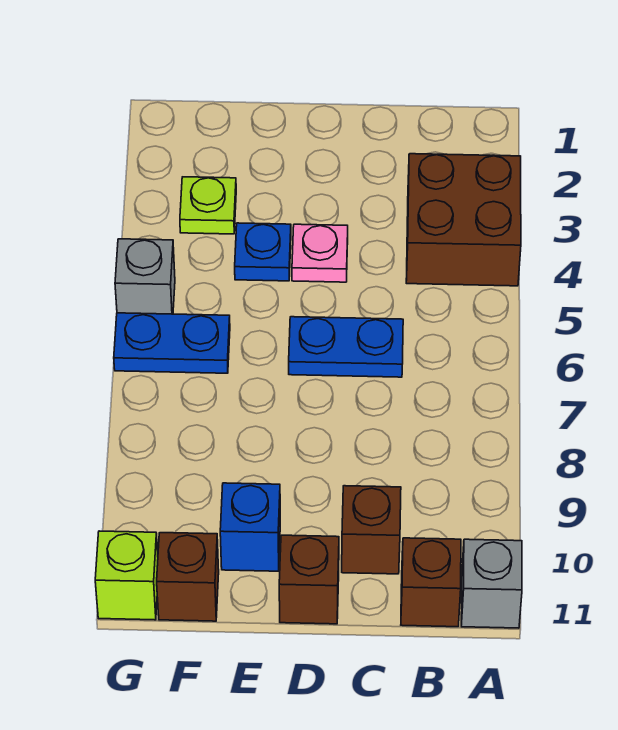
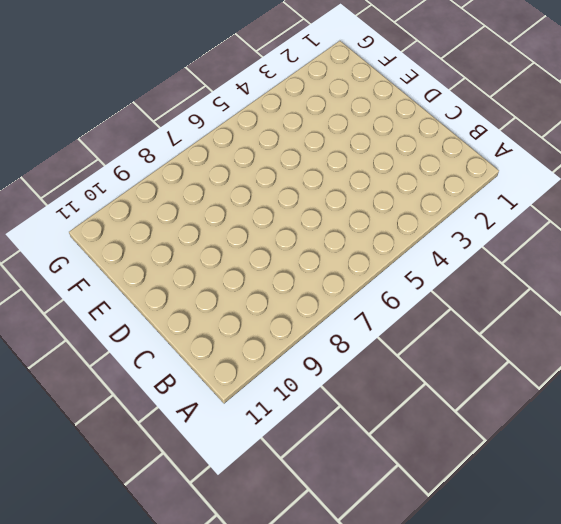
none -> brown 2x2 brick [406,154,521,286]
none -> grey 1x1 brick [461,539,522,628]
none -> brown 1x1 brick [401,538,461,627]

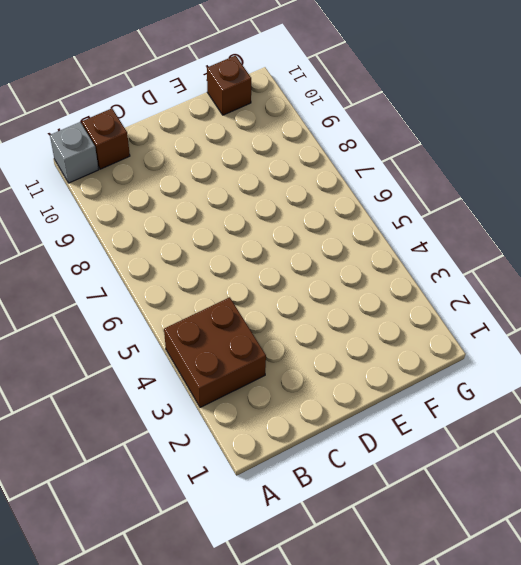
none -> blue 1x2 plate [289,317,403,377]
none -> brown 1x1 brick [342,486,401,574]
none -> pink 1x1 plate [292,224,348,282]

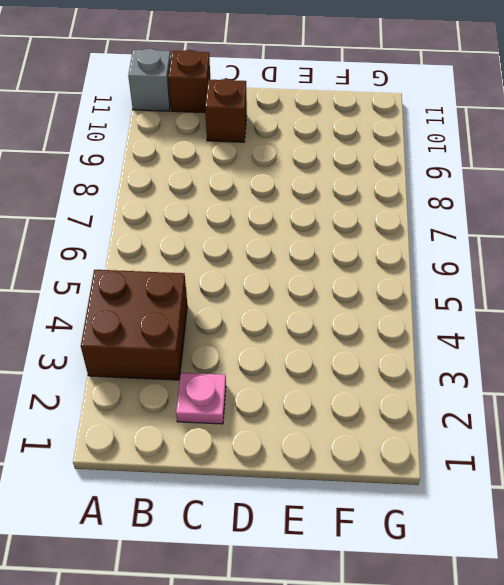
pink 1x1 plate [176,373,226,424] -> pink 1x1 plate moved to [292,224,348,282]
none -> blue 1x2 plate [289,317,403,377]
none -> brown 1x1 brick [279,535,339,624]
none -> blue 1x1 plate [235,223,291,281]

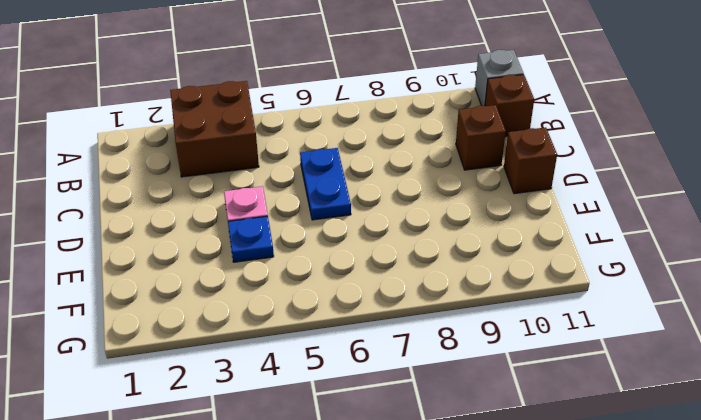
none -> blue 1x1 brick [220,483,280,571]
none -> lime 1x1 plate [180,177,236,234]
none -> blue 1x2 plate [114,313,230,373]

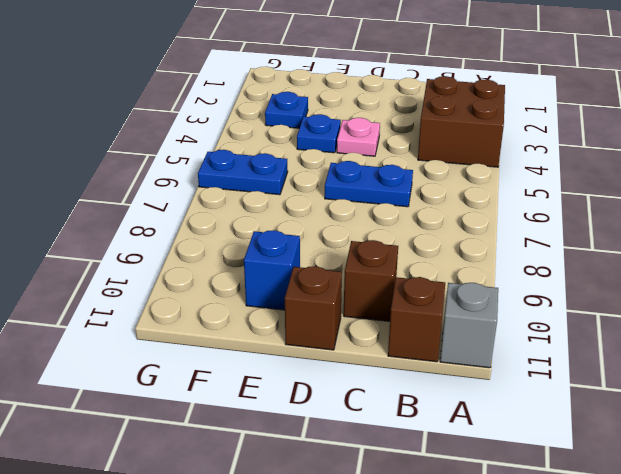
blue 1x1 plate [265,92,308,128] -> lime 1x1 plate [180,177,236,234]
none -> brown 1x1 brick [157,533,219,621]
none -> grey 1x1 brick [115,239,175,314]
none -> lime 1x1 brick [95,531,158,620]

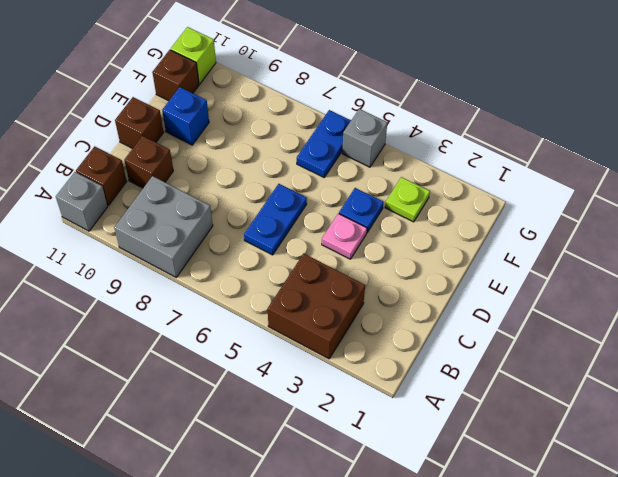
grey 2x2 brick [114,176,213,277] -> none

